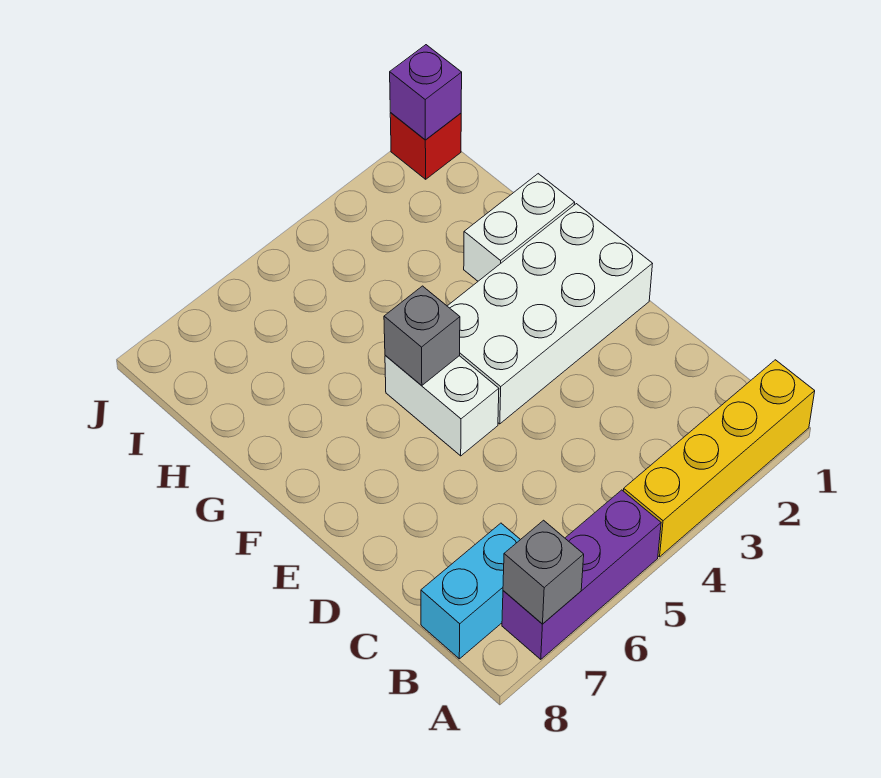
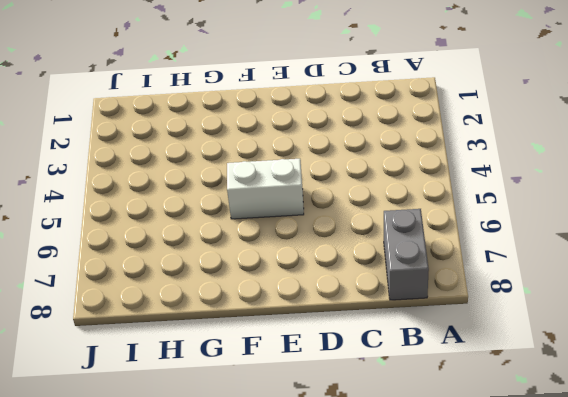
grey 1x2 brick [384,209,429,300] -> cyan 1x2 brick [421,523,520,659]
none -> yellow 1x4 brick [624,360,815,557]
none -> purple 1x3 brick [502,490,661,659]

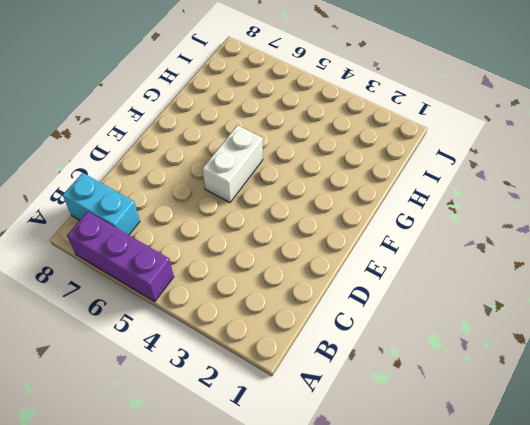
none -> yellow 1x4 brick [624,360,815,557]
none -> white 2x4 brick [448,204,652,424]

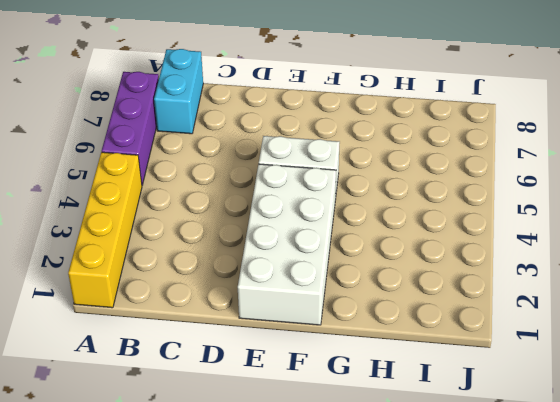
none -> white 1x2 brick [464,174,575,281]
none -> red 1x1 brick [390,113,461,179]

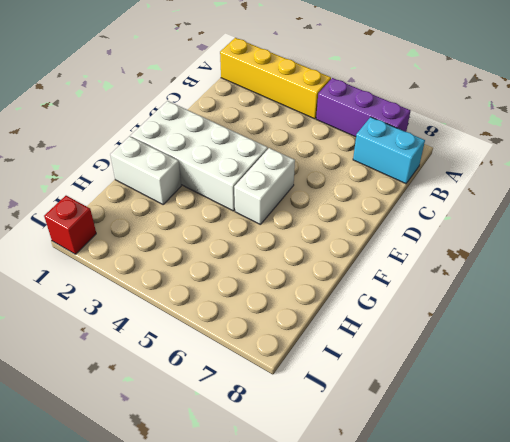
none -> grey 1x1 brick [503,520,584,624]
none -> grey 1x1 brick [384,286,460,385]

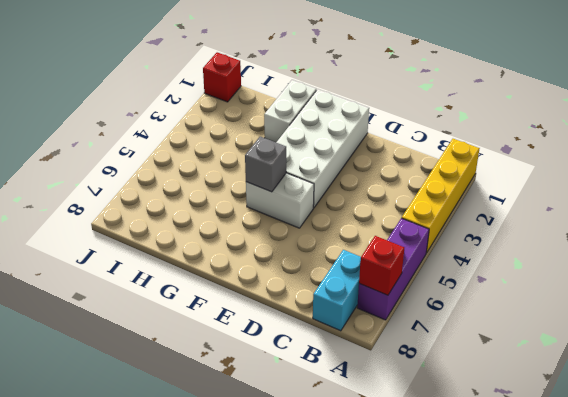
red 1x1 brick [359,236,404,295] -> grey 1x1 brick [503,520,584,624]
none -> purple 1x1 brick [390,45,462,140]

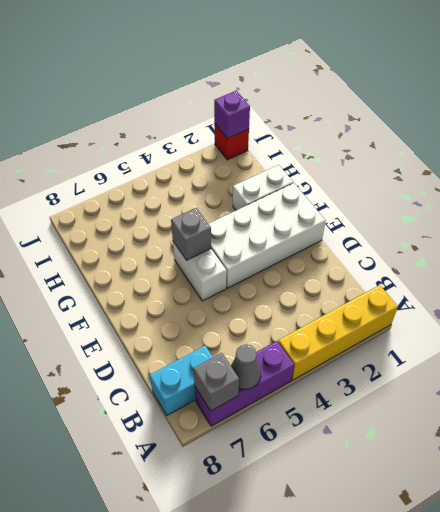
grey 1x1 cone [231,345,261,389] -> none

